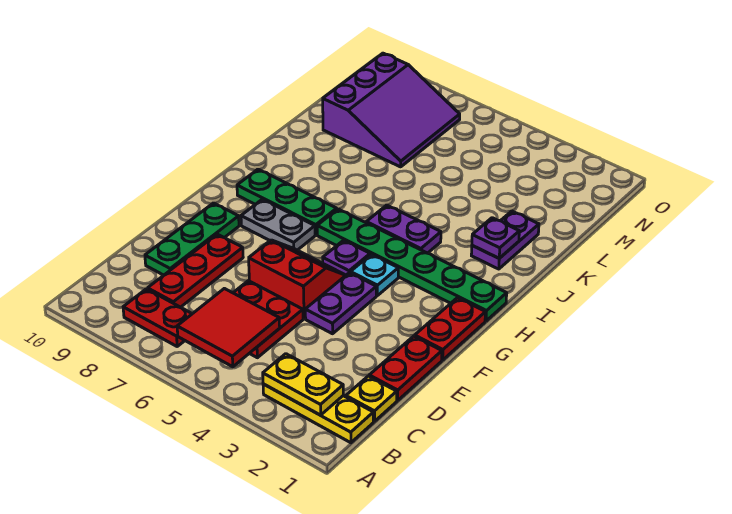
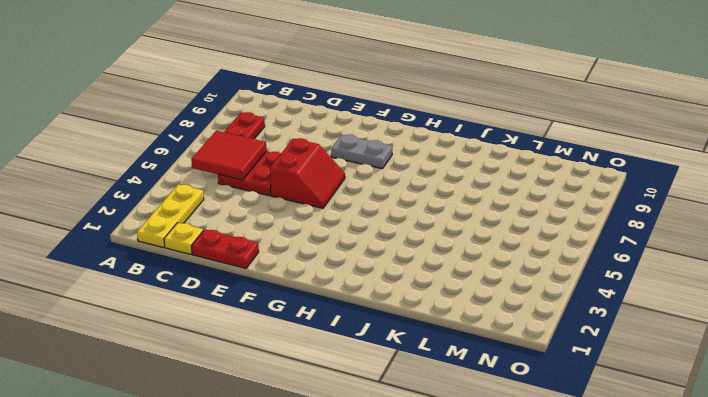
grey 1x2 plate [331,135,392,169] -> grey 1x2 plate turned to [241,199,315,250]
none -> red 1x3 plate [148,234,243,307]
none -> green 1x3 plate [145,203,239,275]
none -> purple 1x2 plate [305,272,376,334]

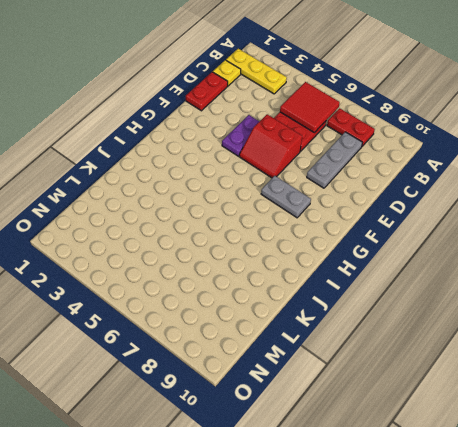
grey 1x3 plate [307,132,363,188] -> red 1x3 plate [148,234,243,307]
none -> green 1x3 plate [145,203,239,275]
none -> red 1x2 plate [415,298,485,360]
none -> cyan 1x1 plate [351,254,398,296]

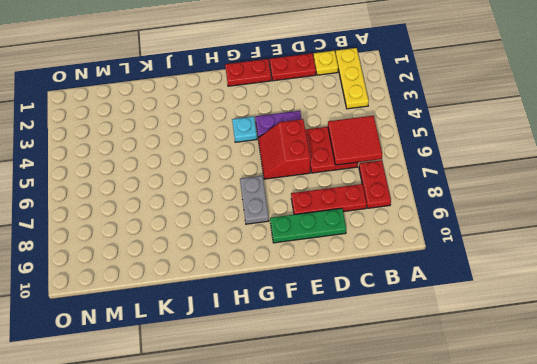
none -> purple 1x1 plate [323,240,370,275]
none -> green 1x6 plate [317,209,507,321]
none -> green 1x3 plate [237,169,337,235]

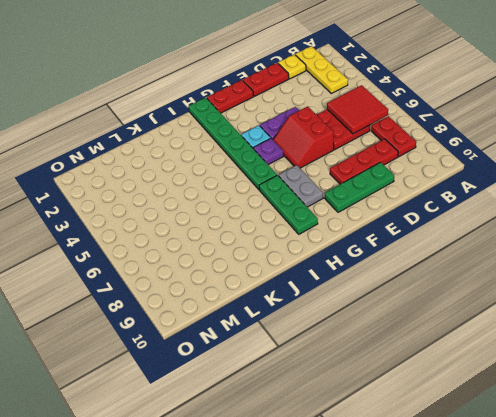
none -> purple 1x2 plate [366,205,441,253]
none -> purple 1x2 plate [471,211,539,269]
none -> purple 3x3 slope [323,53,460,167]

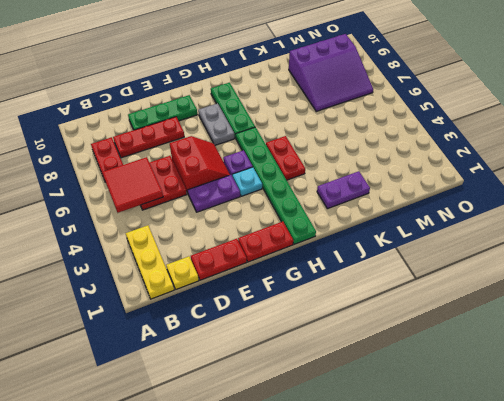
red 1x2 plate [266,136,305,180] -> purple 1x2 plate [366,205,441,253]
none -> yellow 1x2 plate [263,354,343,415]
none -> purple 1x1 plate [472,218,519,258]

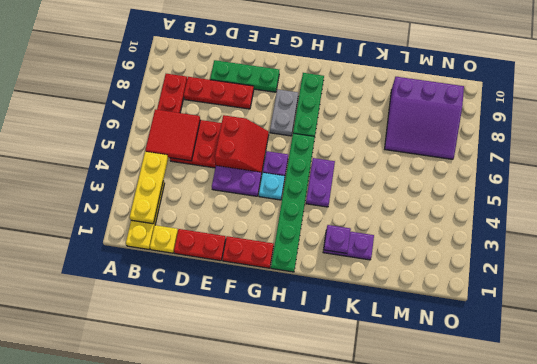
yellow 1x3 plate [130,152,168,224] -> yellow 1x2 plate [263,354,343,415]

